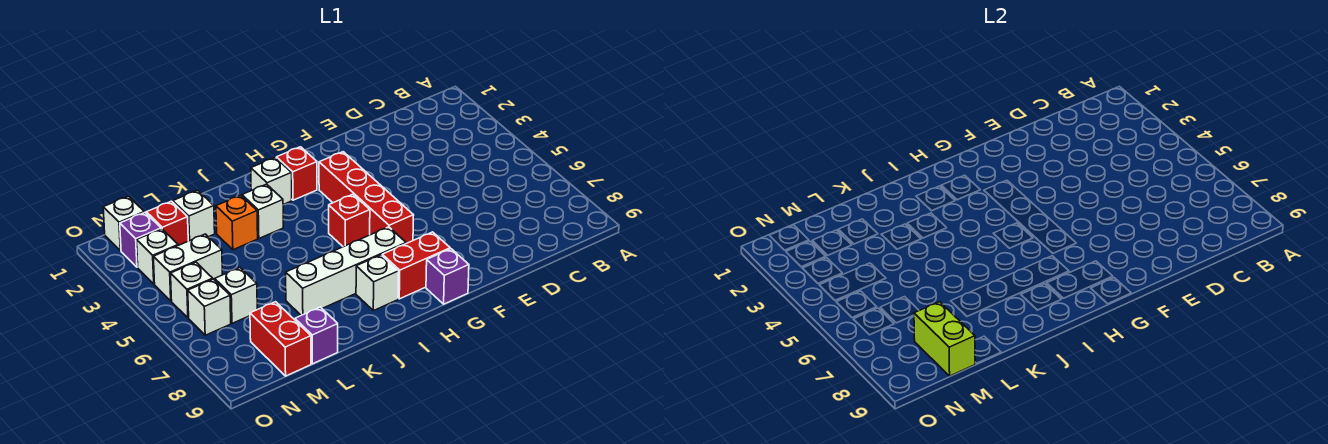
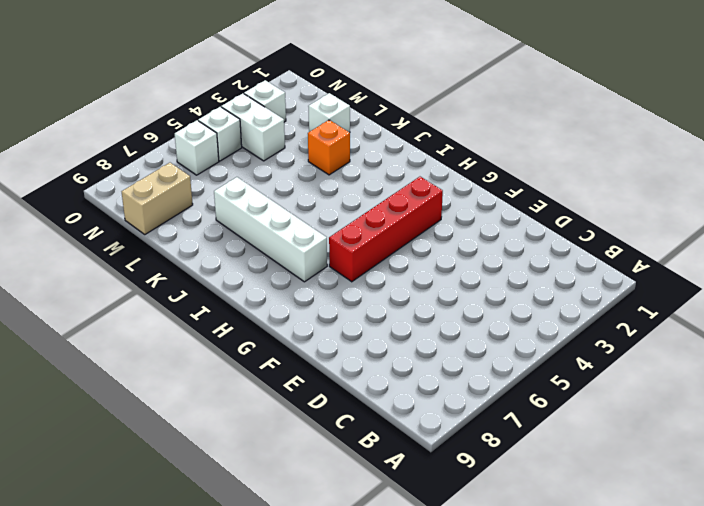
tan 1x2 brick [122,163,193,234] -> red 1x2 brick [250,302,311,376]
none -> red 1x2 brick [382,232,450,299]
none -> purple 1x1 brick [426,249,469,304]
none -> red 1x1 brick [276,147,317,200]

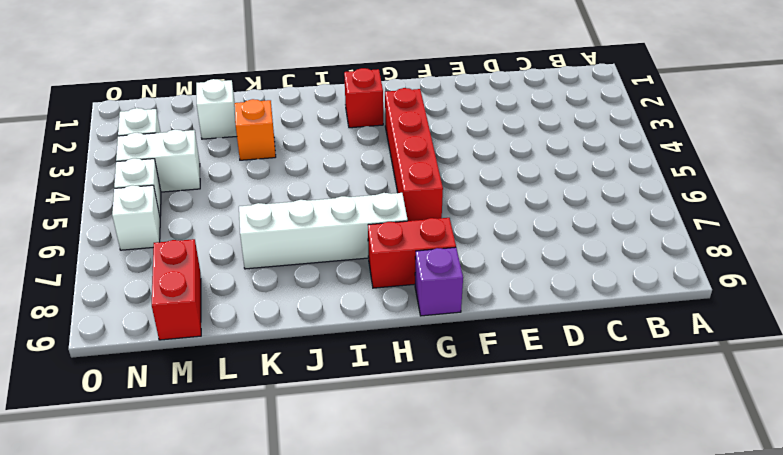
none -> red 1x1 brick [329,194,370,247]
none -> white 1x1 brick [251,158,292,205]
none -> white 1x1 brick [356,255,399,311]

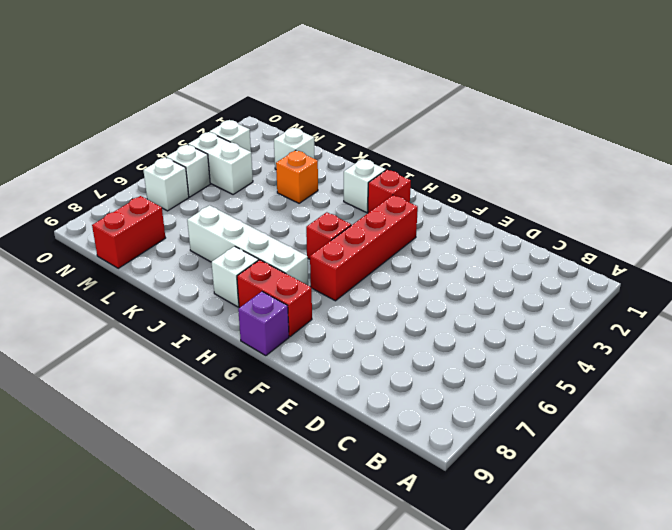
none -> white 1x1 brick [242,184,283,238]
none -> purple 1x1 brick [295,307,338,364]
none -> red 1x1 brick [146,201,188,245]

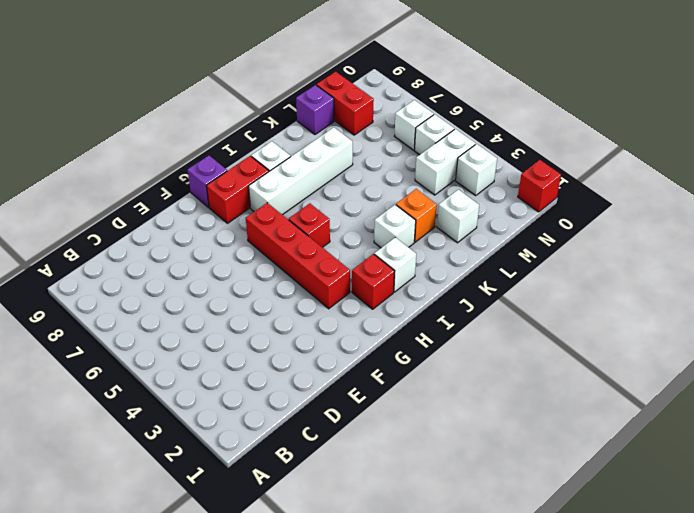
red 1x1 brick [518,160,561,212] -> red 1x1 brick moved to [146,201,188,245]
none -> white 1x1 brick [215,268,257,323]
none -> white 1x1 brick [103,196,144,251]
none -> purple 1x1 brick [120,212,161,267]

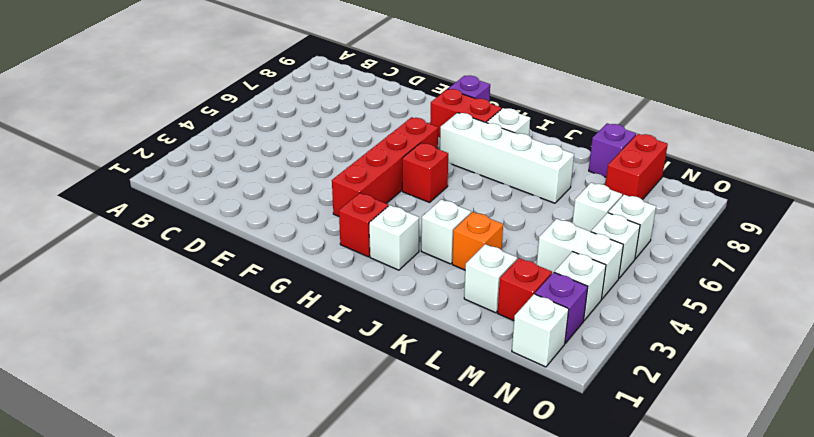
none -> lime 1x2 brick [914,302,975,376]

